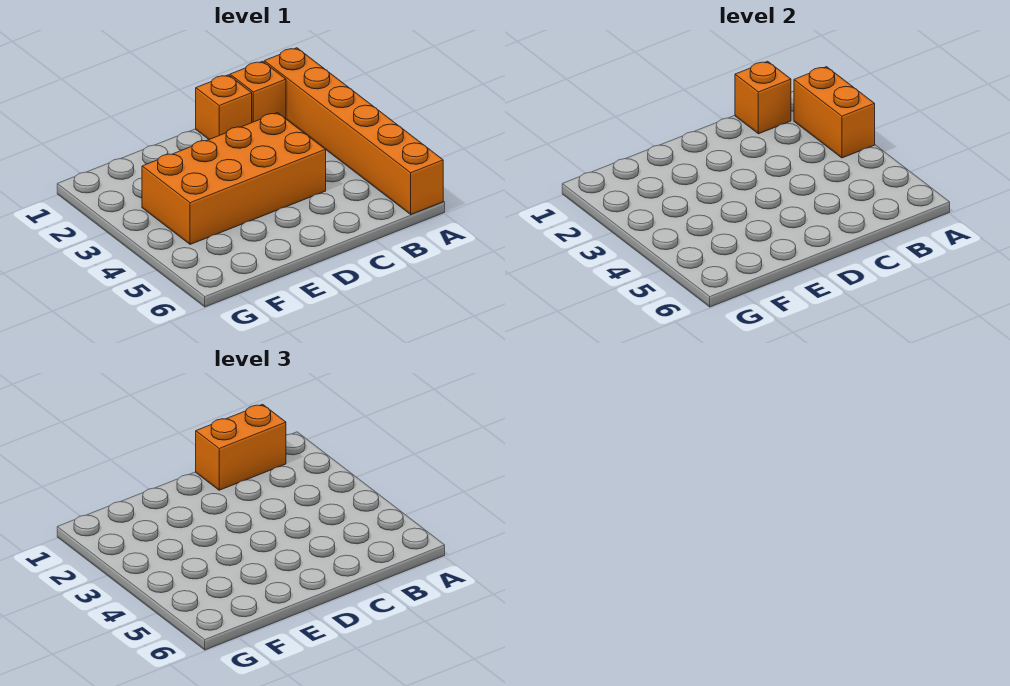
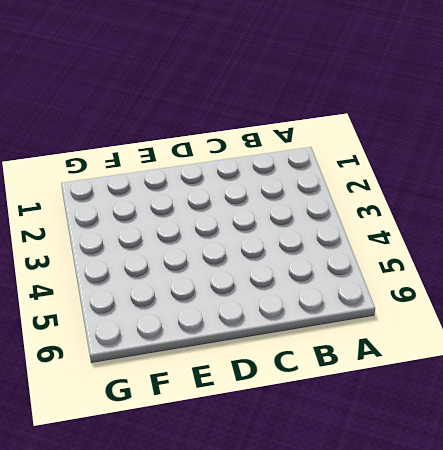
none -> orange 1x6 brick [264,48,443,214]
none -> orange 1x1 brick [230,61,286,122]

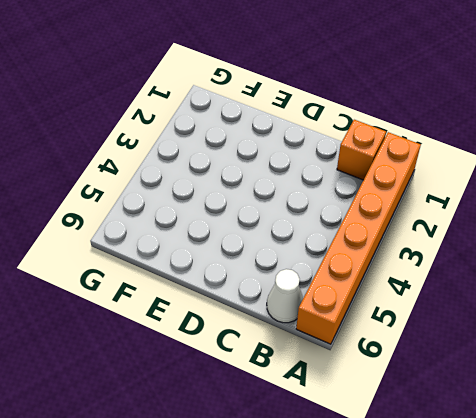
white 1x1 cone [267,269,303,323] -> none
none -> orange 1x1 brick [196,75,252,139]
none -> orange 2x4 brick [142,113,326,245]

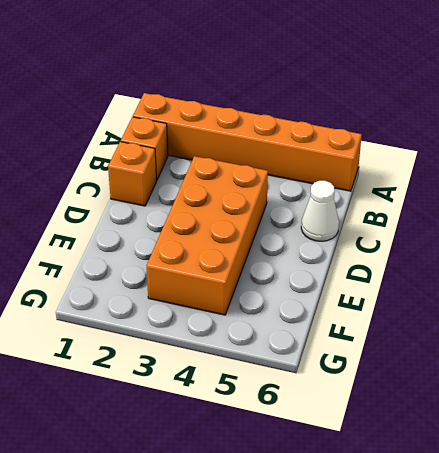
white 1x1 cone [301,181,339,241] -> none
none -> orange 1x2 brick [794,67,875,158]
none -> orange 1x1 brick [735,61,791,134]

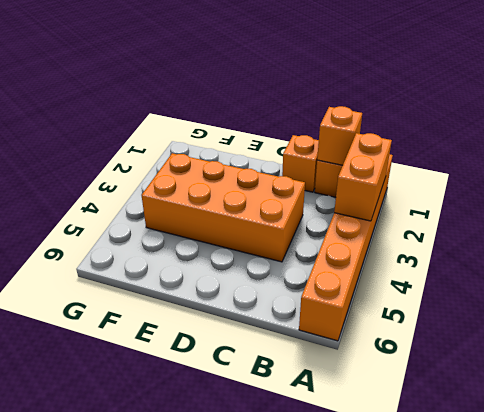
none -> orange 1x2 brick [196,404,286,490]

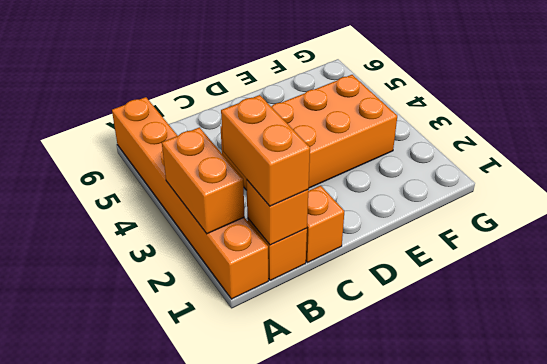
orange 1x2 brick [221,95,310,206] -> orange 1x2 brick turned to [196,404,286,490]

